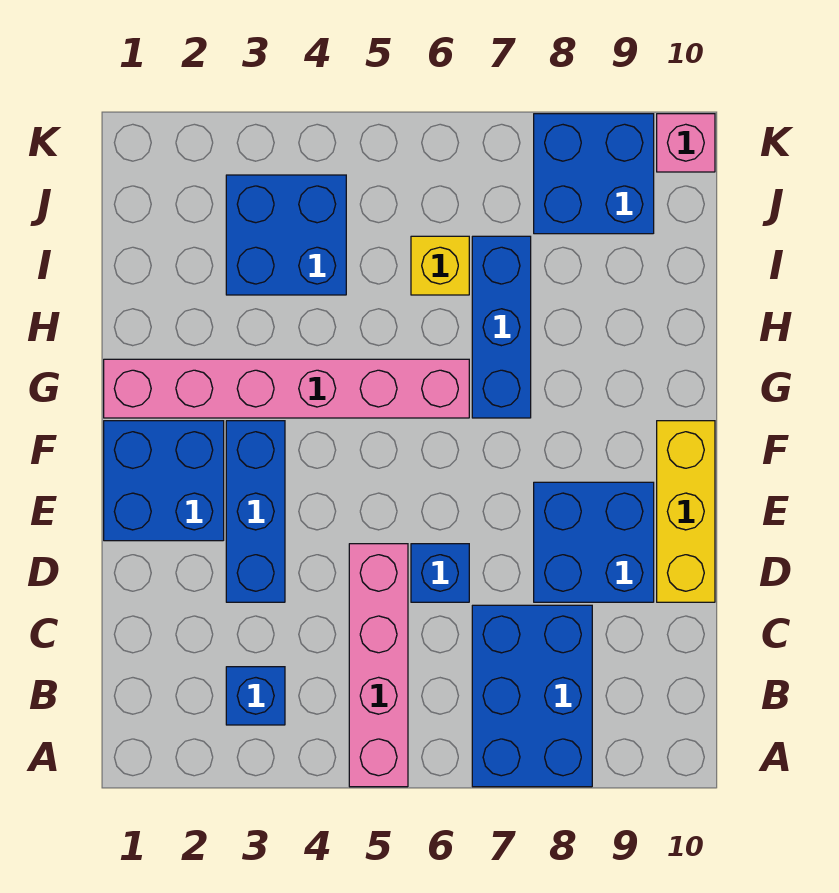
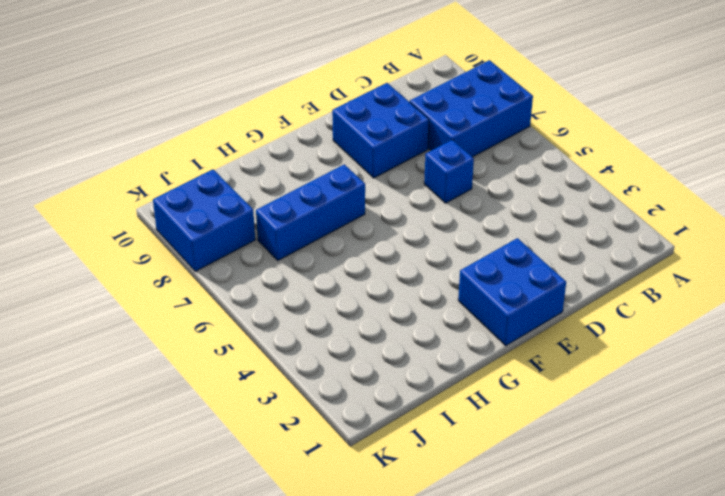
none -> pink 1x4 brick [349,544,408,787]
none -> blue 1x1 brick [226,667,285,725]
none -> blue 1x3 brick [226,421,285,602]

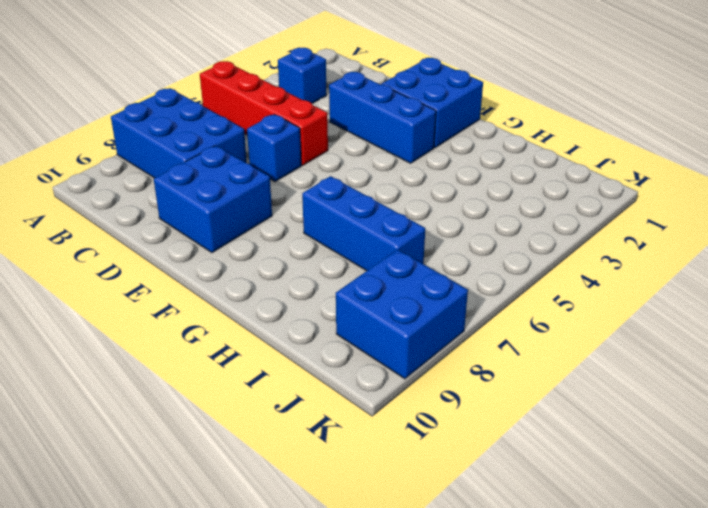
red 1x4 brick [200,61,328,165] -> pink 1x4 brick [349,544,408,787]
none -> yellow 1x3 brick [657,421,715,602]
none -> pink 1x6 brick [104,359,469,418]
none -> blue 2x2 brick [226,175,346,295]

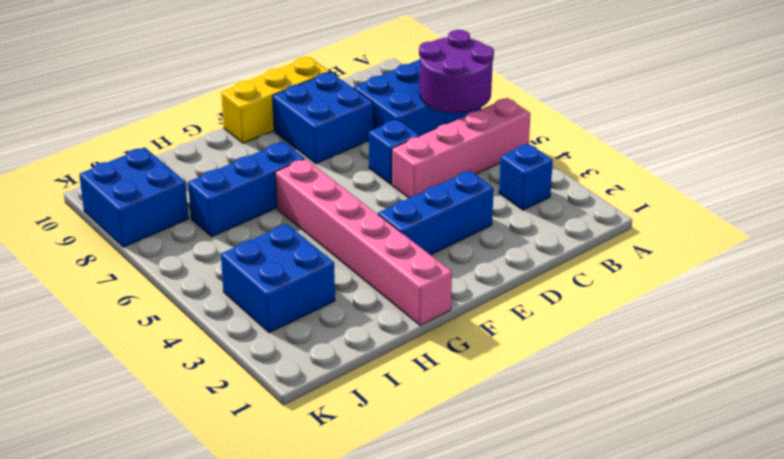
purple 2x2 round brick [419,30,494,113] -> none
none -> blue 2x2 brick [104,421,224,541]
none -> yellow 1x1 brick [411,236,469,295]
none -> pink 1x1 brick [657,114,715,172]

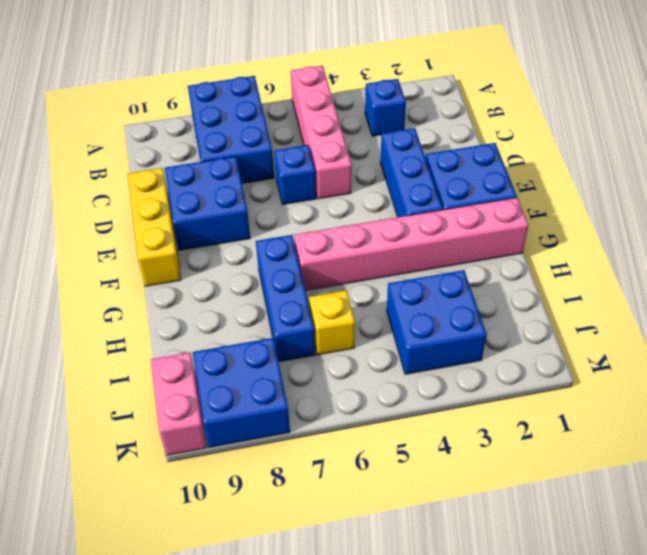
pink 1x2 brick [151,352,206,455] -> pink 1x1 brick [657,114,715,172]

